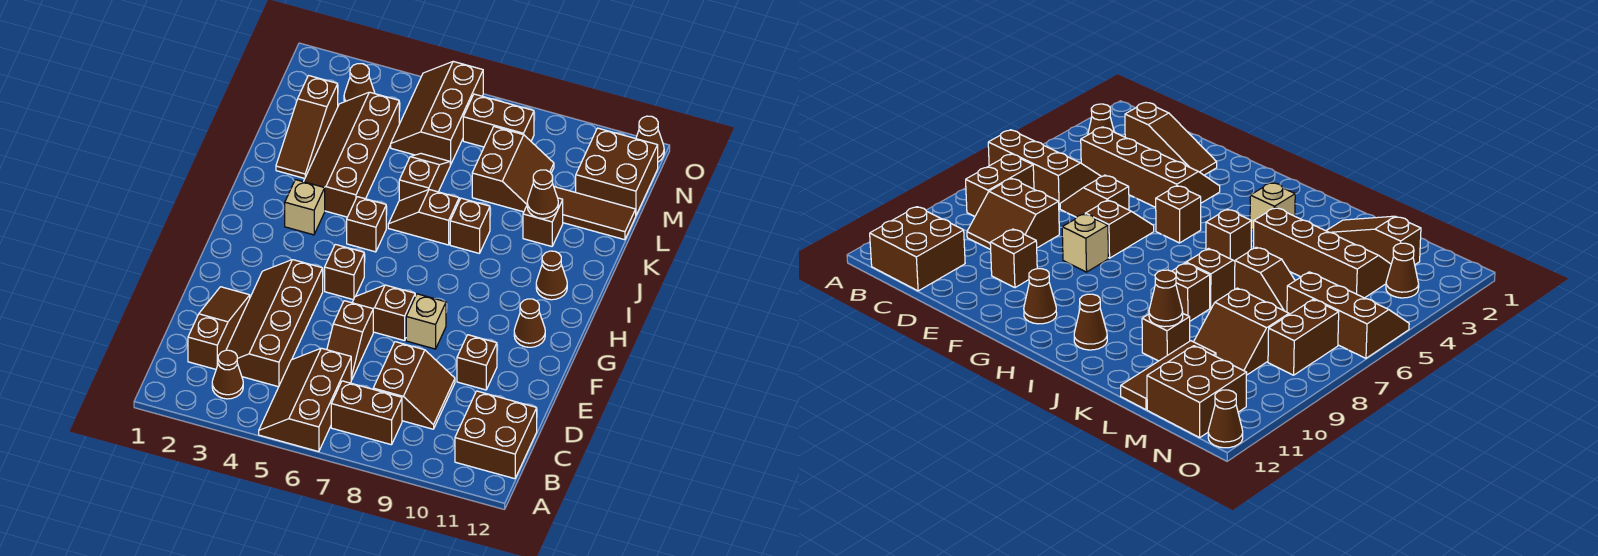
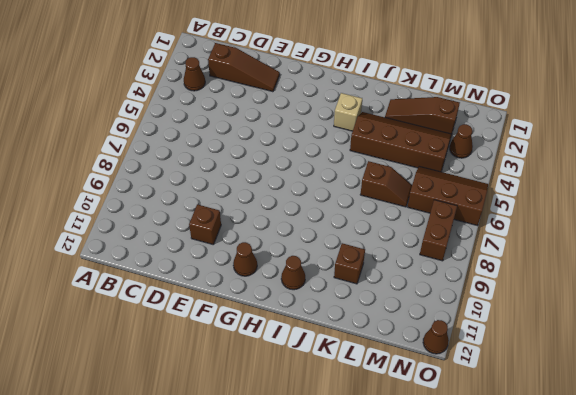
none -> brown 2x3 slope [259,348,351,452]
none -> brown 1x2 brick [331,381,402,445]
none -> brown 2x2 brick [455,391,537,479]
none -> brown 2x4 slope [226,260,323,387]

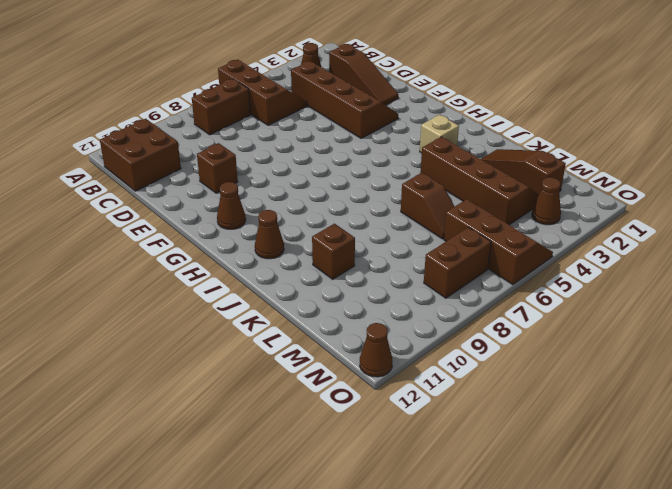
none -> brown 2x2 slope [373,342,455,429]
none -> brown 1x2 slope [327,301,373,380]
none -> brown 1x2 slope [352,285,415,341]
none -> tan 1x1 brick [406,294,446,349]

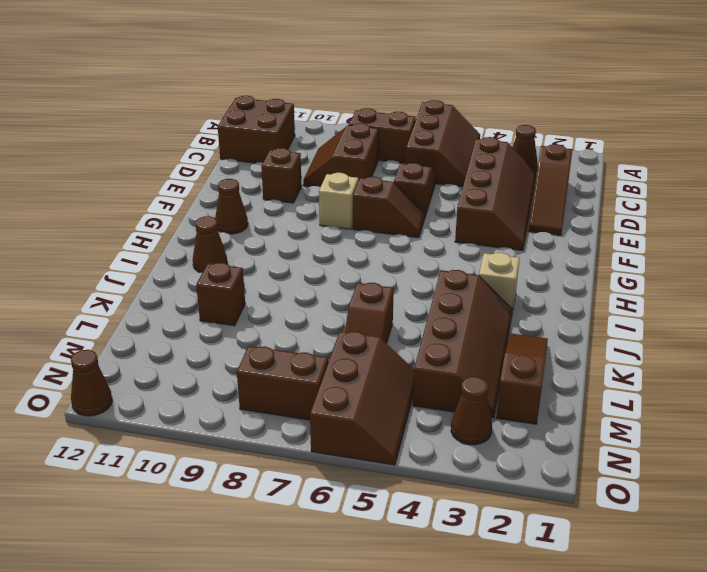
none -> brown 1x1 brick [325,244,364,300]
none -> brown 1x1 brick [347,197,386,252]
none -> brown 1x2 slope [388,190,459,245]
none -> brown 1x1 brick [450,198,490,253]

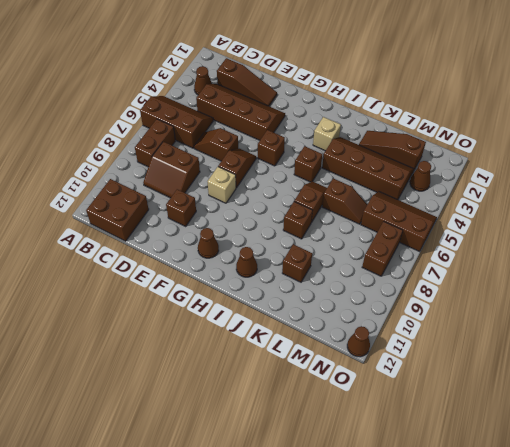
none -> brown 2x2 slope [472,127,554,212]
none -> brown 1x3 tile [554,187,636,240]
none -> brown 2x2 brick [576,128,658,215]
none -> brown 1x1 cone [527,170,558,218]

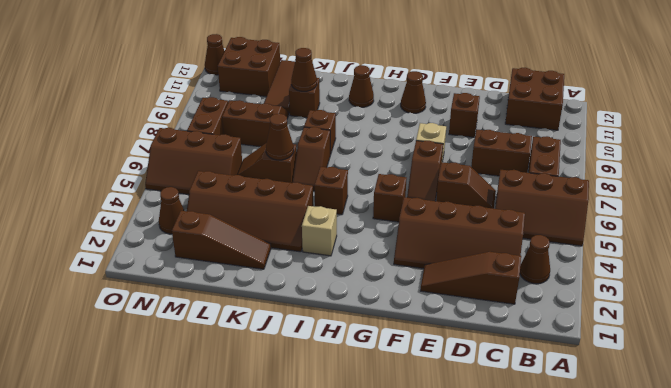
brown 1x1 cone [266,114,294,160] -> none

